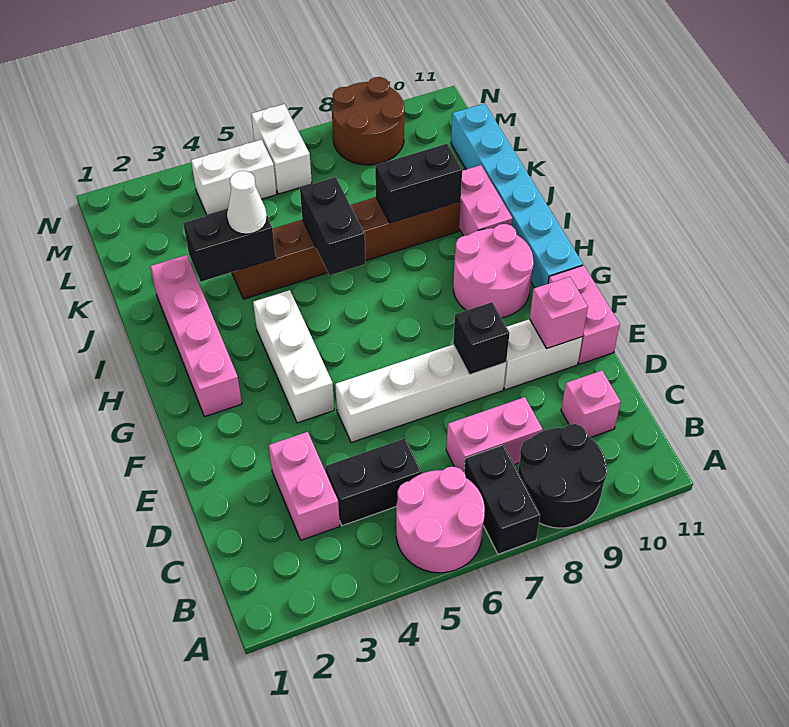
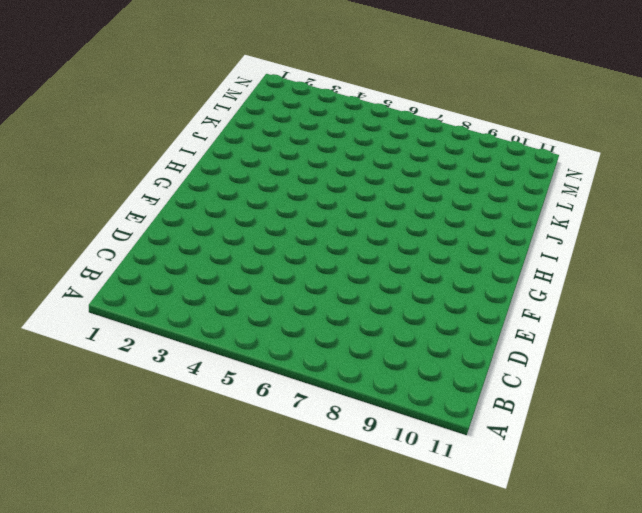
none -> pink 2x2 round brick [396,467,485,573]
none -> black 1x2 brick [464,445,540,554]
none -> black 2x2 round brick [518,424,607,528]

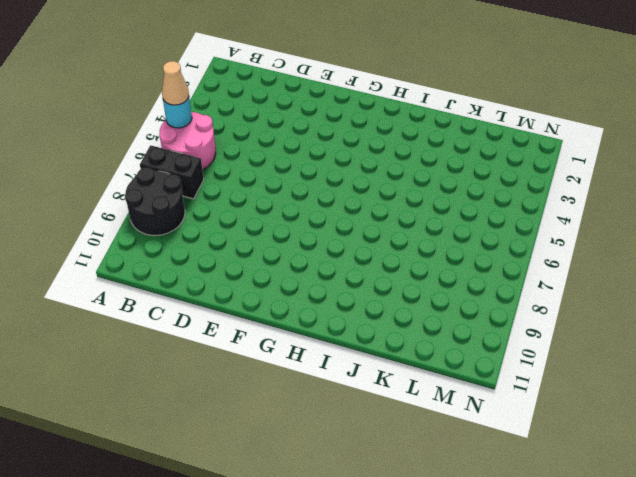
cyan 1x1 round brick [163,97,192,128] -> none
tan 1x1 cone [162,61,189,105] -> none
none -> pink 1x2 brick [269,432,340,540]
none -> black 1x2 brick [325,438,422,526]
none -> pink 1x2 brick [446,397,543,472]

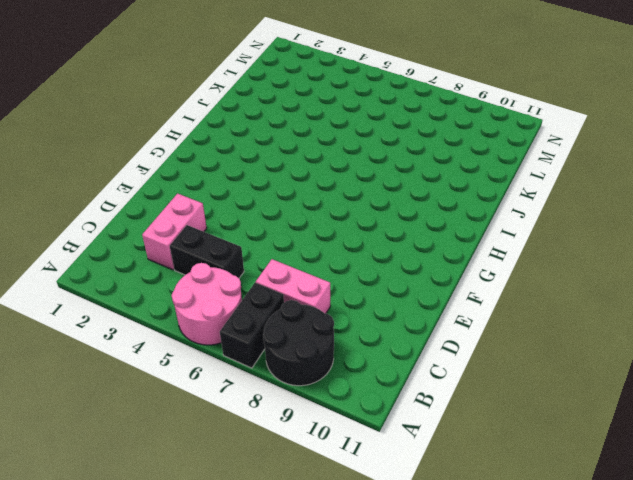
none -> pink 1x1 brick [561,371,621,438]
none -> white 1x4 brick [335,345,506,443]
none -> white 1x2 brick [504,319,582,390]

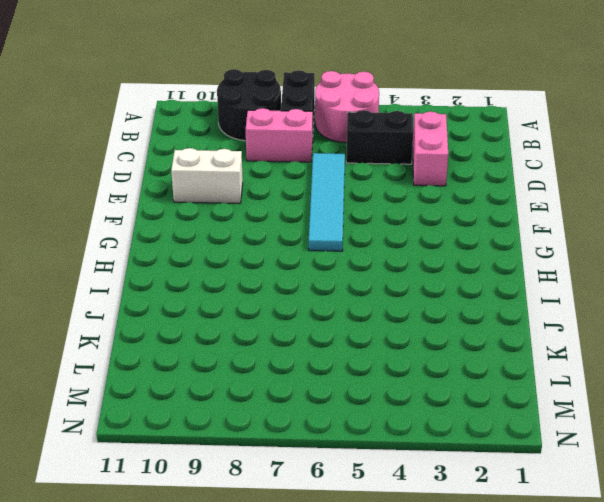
cyan 1x4 tile [309,153,345,251] -> white 1x4 brick [335,345,506,443]
none -> pink 1x1 brick [561,371,621,438]
none -> pink 1x2 brick [548,265,620,364]
none -> white 1x3 brick [253,290,334,423]

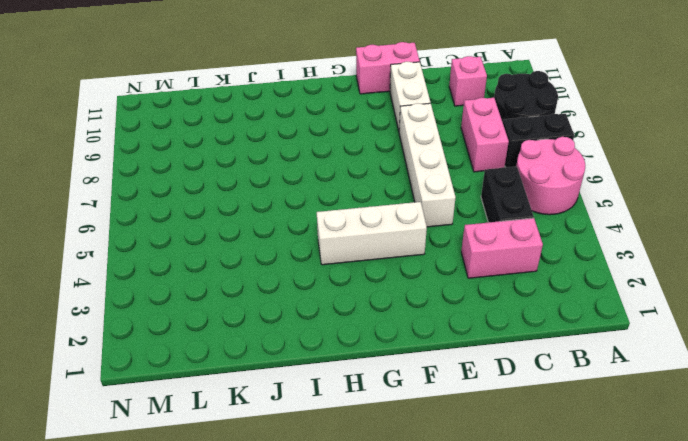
none -> pink 1x4 brick [150,255,242,417]
none -> pink 2x2 round brick [453,224,533,318]
none -> cyan 1x6 brick [451,103,583,288]

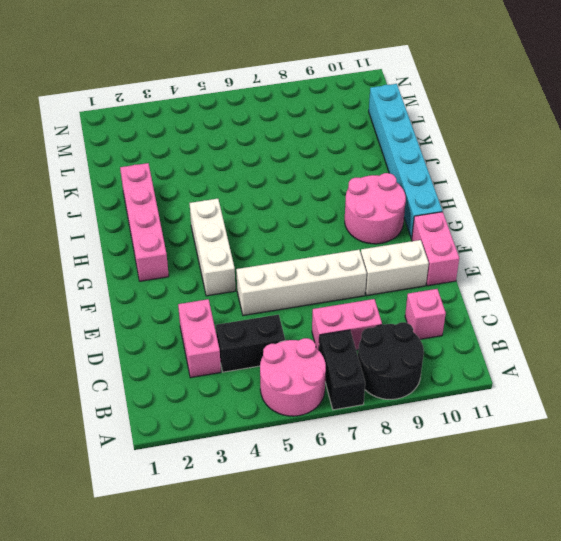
none -> pink 1x2 brick [459,165,512,236]
none -> brown 1x6 brick [232,197,461,299]
none -> white 1x2 brick [191,140,277,215]

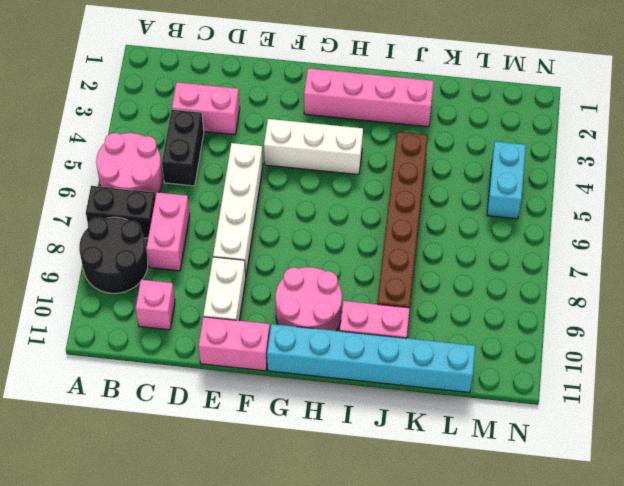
cyan 1x2 brick [487,141,526,219] -> white 1x2 brick [191,140,277,215]
none -> white 1x2 brick [251,104,312,194]
none -> brown 2x2 round brick [332,77,404,165]
none -> black 1x1 brick [453,302,509,375]

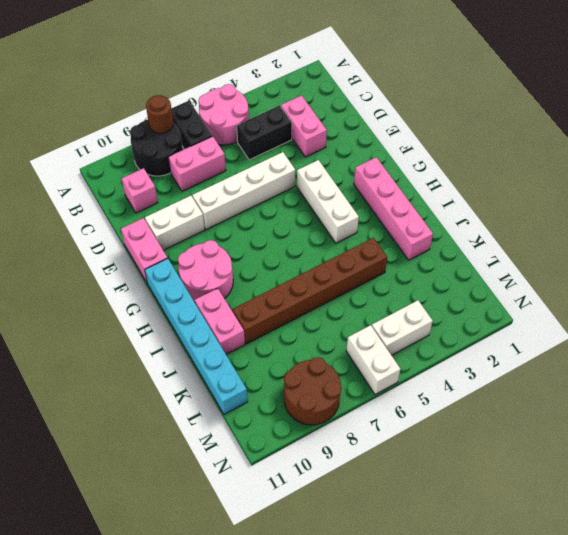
brown 1x1 round brick [146,95,173,134] -> none
none -> black 1x1 brick [453,302,509,375]
none -> pink 1x1 brick [530,277,588,348]
none -> black 1x2 brick [300,177,365,275]

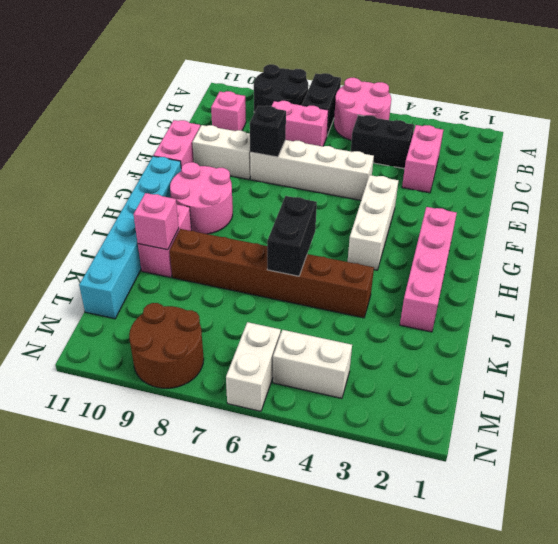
pink 1x1 brick [134,193,179,250] -> pink 1x1 brick moved to [530,277,588,348]
none -> black 1x2 brick [183,210,276,282]
none -> black 1x2 brick [375,144,462,223]
none -> white 1x1 cone [227,171,267,234]

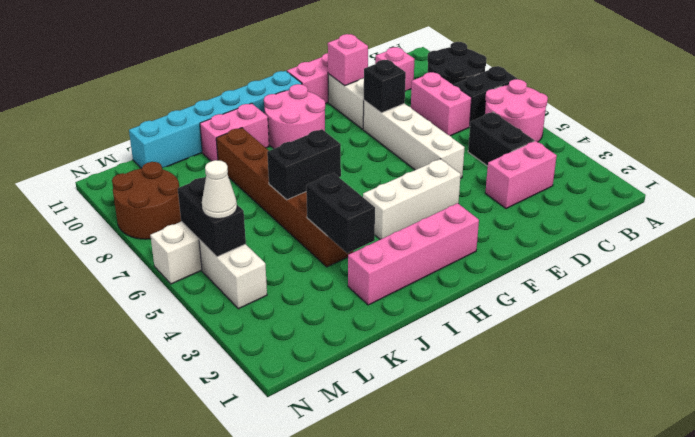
black 1x2 brick [178,177,246,257] -> black 1x2 brick moved to [375,144,462,223]
white 1x1 cone [202,160,237,219] -> white 1x1 cone moved to [227,171,267,234]

